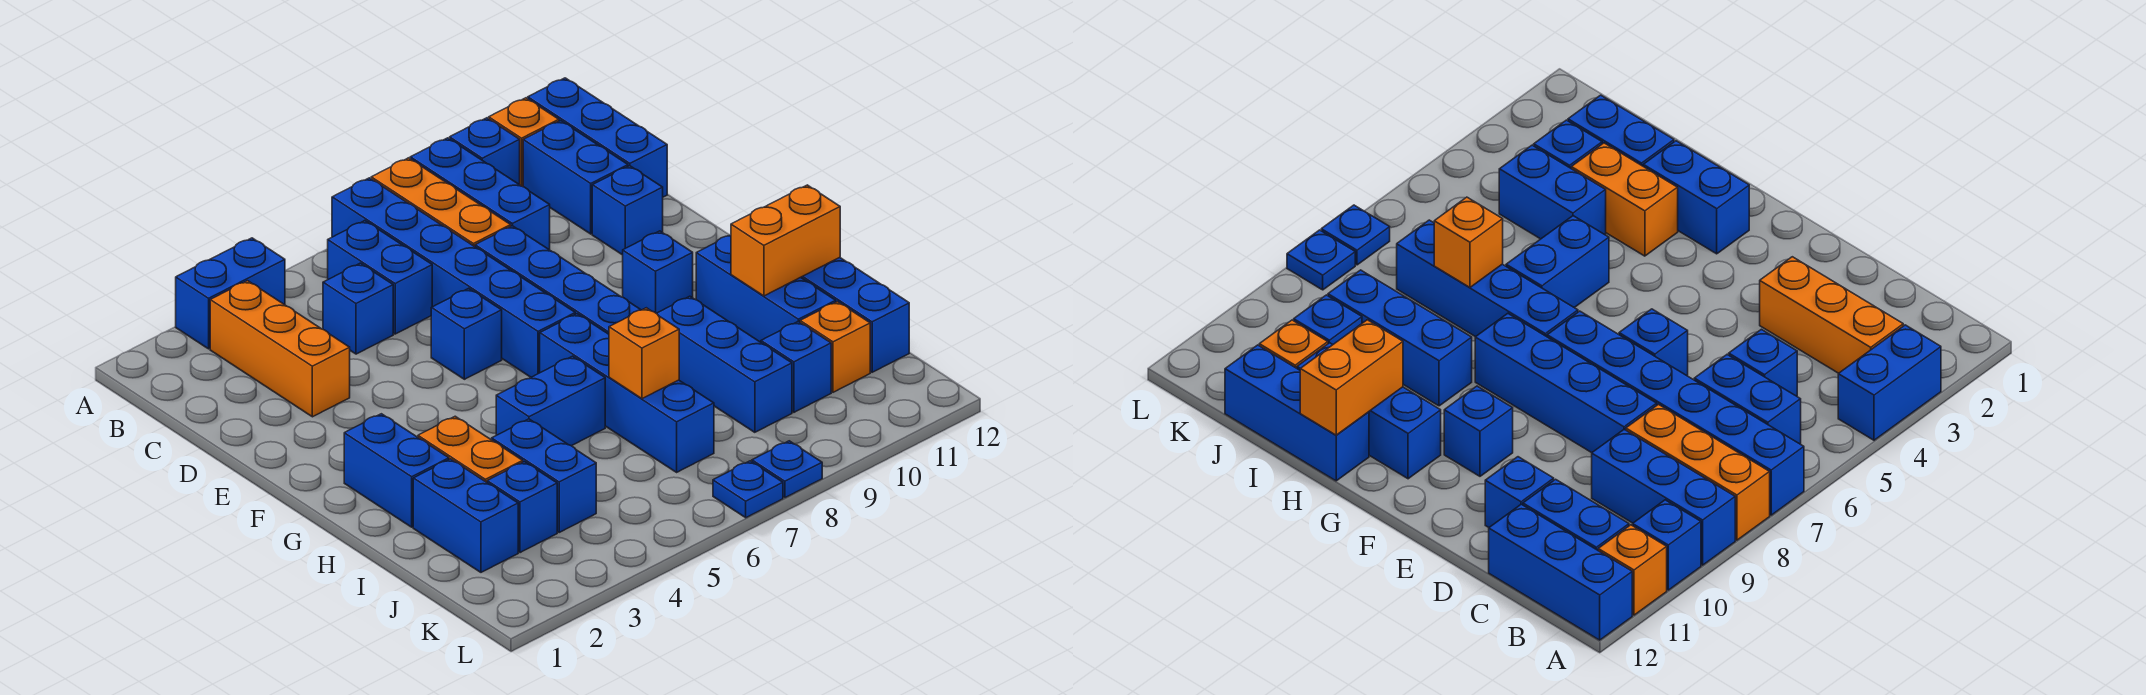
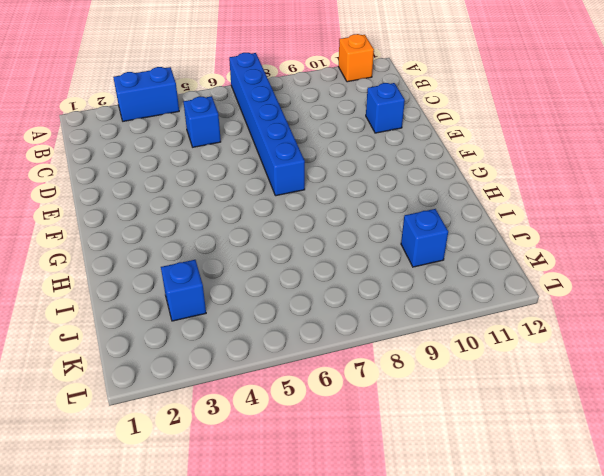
none -> orange 1x3 brick [371,158,511,247]
none -> blue 1x3 brick [410,138,550,250]
none -> blue 1x1 brick [450,118,520,185]
none -> blue 1x3 brick [528,78,667,197]

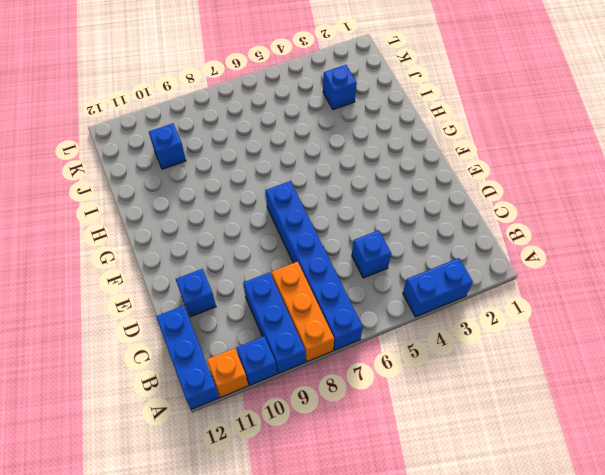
none -> orange 1x3 brick [210,281,350,417]
none -> blue 1x2 brick [328,221,432,334]
none -> blue 1x2 brick [523,121,628,234]
none -> blue 1x4 brick [475,226,641,334]

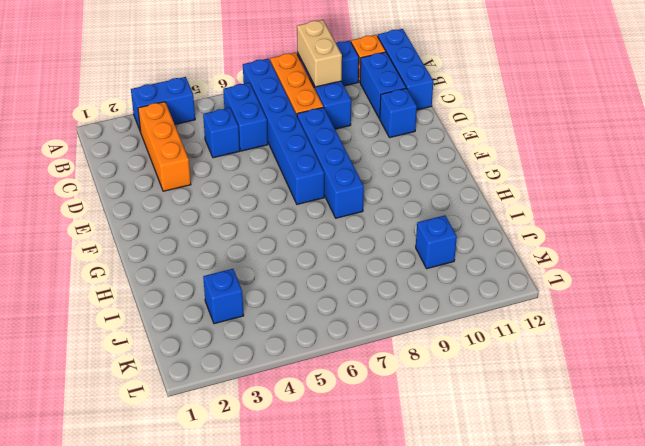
tan 1x2 brick [297,20,342,87] -> none
none -> blue 1x1 brick [431,288,502,379]
none -> blue 1x1 brick [623,231,693,313]
none -> blue 1x2 brick [344,414,449,527]
none -> blue 1x4 brick [540,314,714,472]

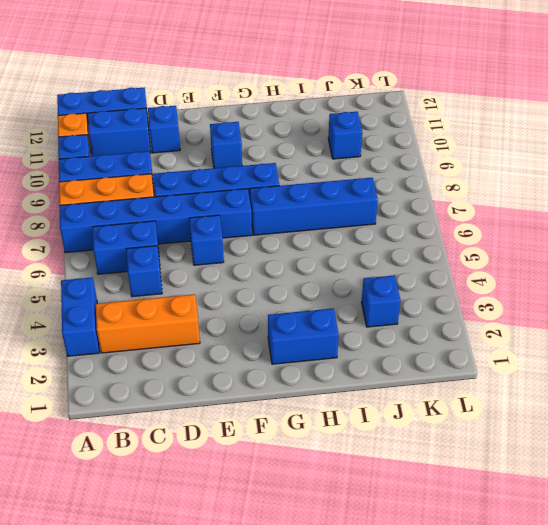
none -> blue 1x3 brick [696,235,836,342]
none -> orange 1x2 brick [418,416,523,482]
none -> blue 1x2 brick [496,356,605,446]
none -> blue 1x3 brick [657,296,792,432]

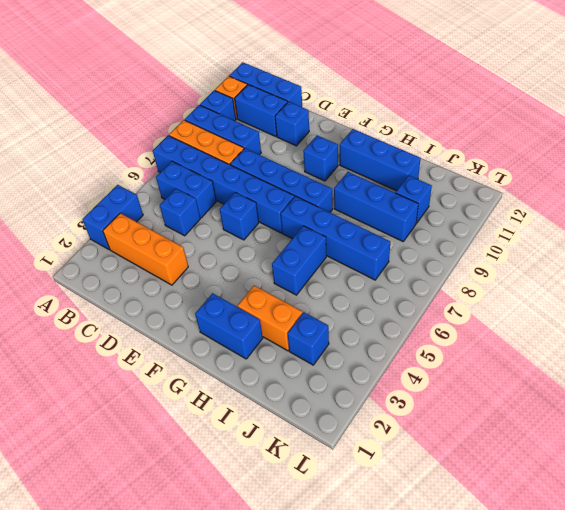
none -> blue 1x3 brick [801,258,909,372]
none -> blue 1x2 brick [413,459,518,572]
none -> blue 1x2 brick [492,419,596,532]
none -> orange 1x1 brick [800,301,870,392]

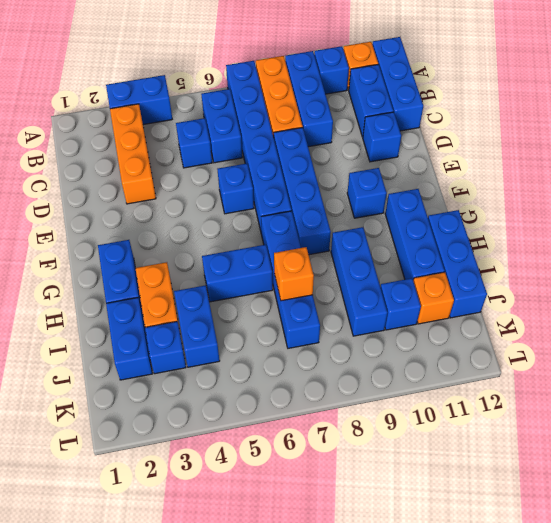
none -> blue 1x1 plate [713,461,783,518]
none -> blue 1x1 plate [752,441,822,498]
none -> orange 1x2 brick [731,185,840,296]

